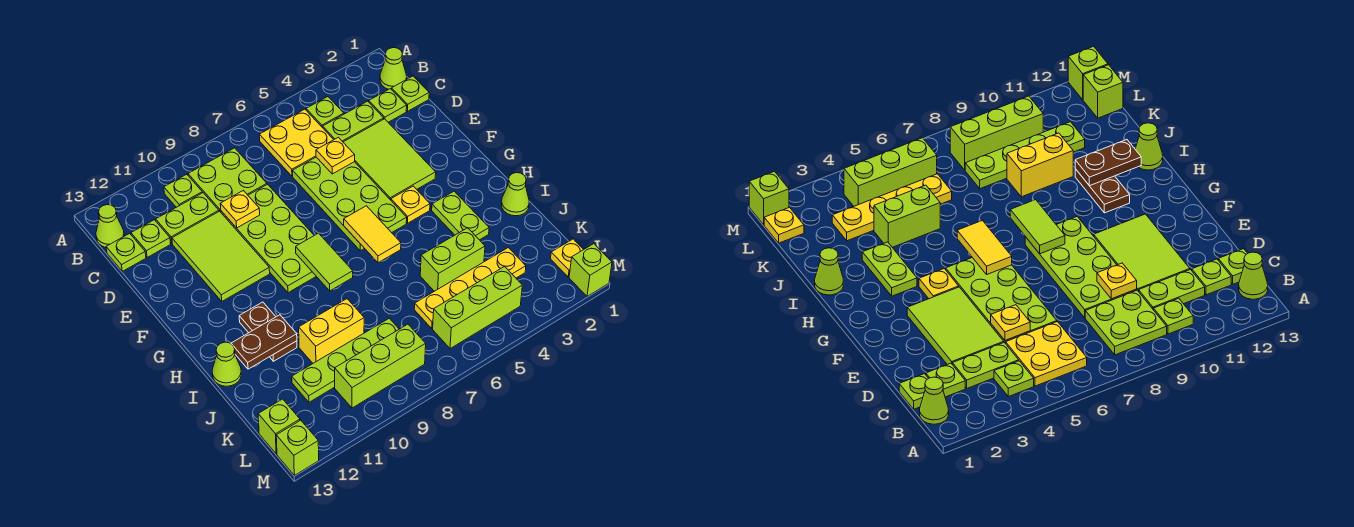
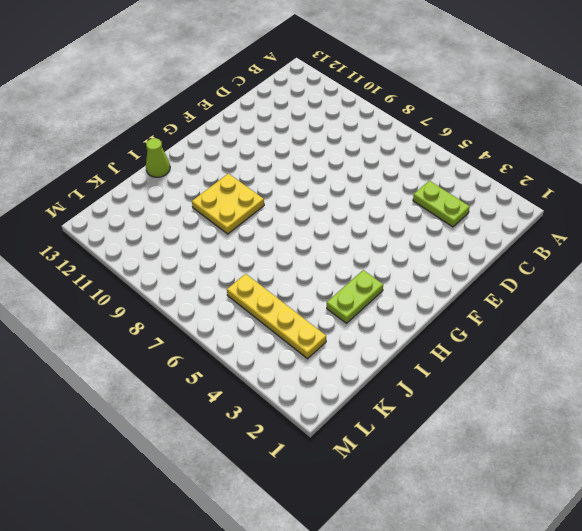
yellow 2x2 plate [192,174,264,234] -> yellow 2x2 plate moved to [259,109,334,176]
none -> lime 1x1 cone [380,48,407,89]
none -> lime 1x1 plate [306,97,344,128]
none -> lime 2x2 plate [188,148,267,212]
none -> lime 1x1 plate [164,174,202,207]

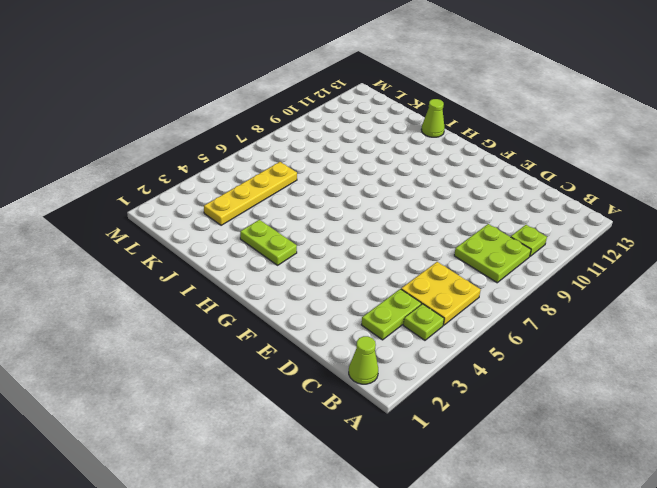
none -> lime 1x1 cone [96,205,124,248]
none -> lime 1x1 plate [391,76,429,111]
none -> lime 1x1 plate [369,89,407,122]
none -> lime 1x2 plate [156,193,219,244]

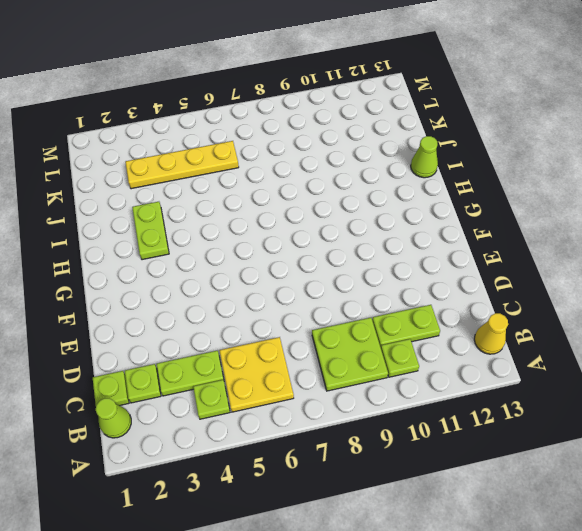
yellow 1x1 cone [474,313,508,354] -> lime 1x1 cone [96,205,124,248]
none -> lime 1x1 plate [131,220,170,258]
none -> lime 1x1 plate [106,233,146,271]
none -> lime 2x3 tile [343,119,436,200]
none -> lime 2x4 plate [293,157,407,251]

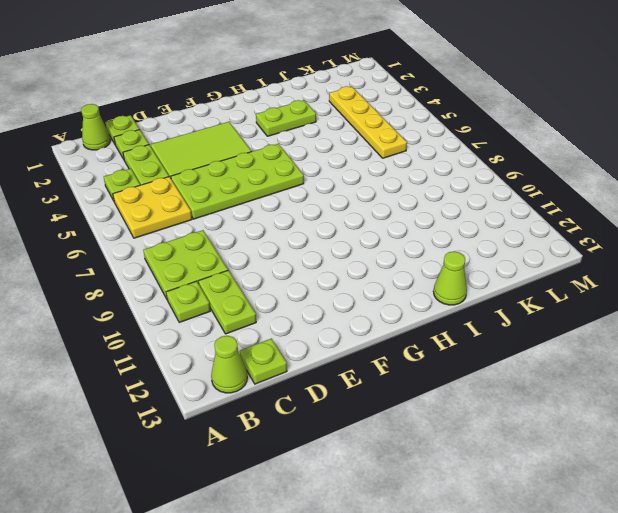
none -> lime 1x1 plate [131,220,170,258]
none -> lime 2x4 plate [221,184,316,293]
none -> lime 2x3 tile [172,211,270,301]
none -> yellow 1x1 plate [391,186,430,223]

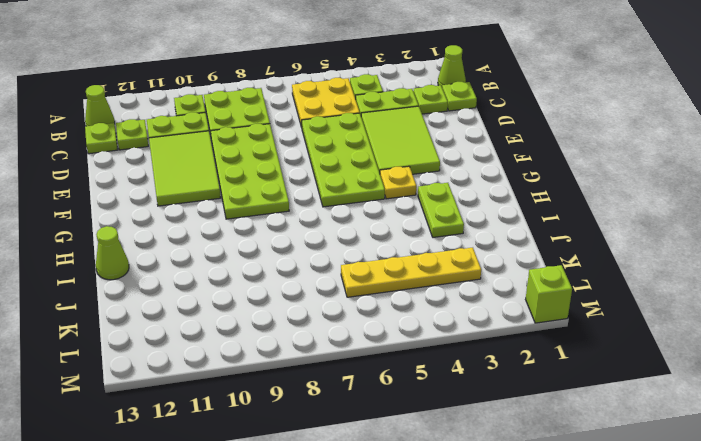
none -> brown 1x2 plate [239,302,297,361]
none -> lime 1x1 cone [501,173,529,216]
none -> lime 1x2 brick [420,228,485,291]
none -> yellow 1x2 brick [299,299,364,363]

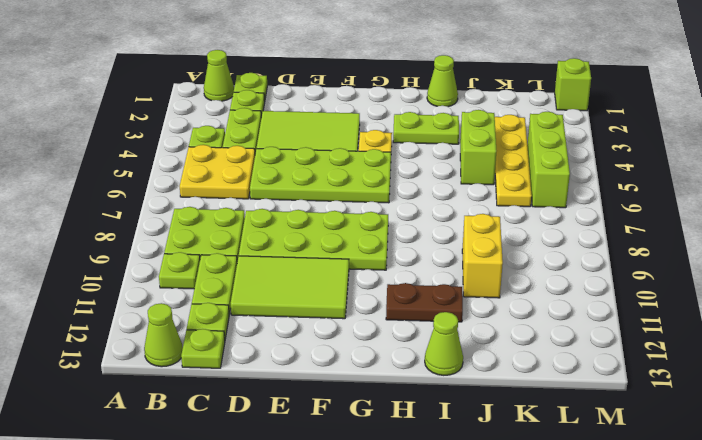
none -> lime 1x4 plate [292,318,399,402]
none -> yellow 1x1 plate [551,239,584,277]
none -> lime 1x3 brick [335,324,426,408]
none -> lime 1x1 brick [258,399,300,454]

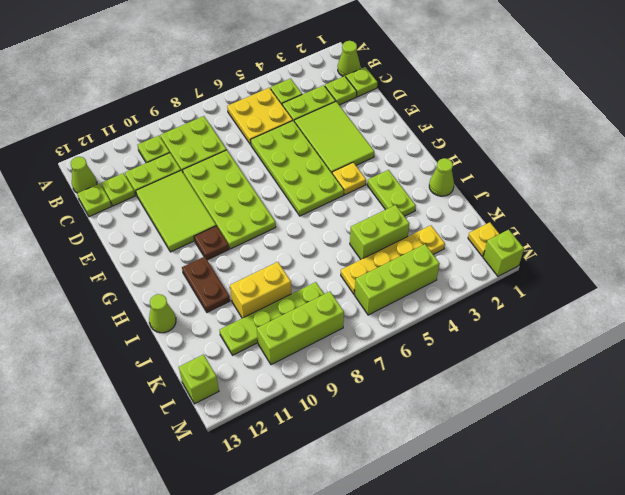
brown 1x1 plate [194,226,229,260] -> none
none -> lime 1x1 brick [276,420,319,475]
none -> yellow 1x1 plate [316,137,355,174]
none -> yellow 1x1 plate [220,190,260,228]
none -> yellow 1x2 tile [344,206,401,263]

